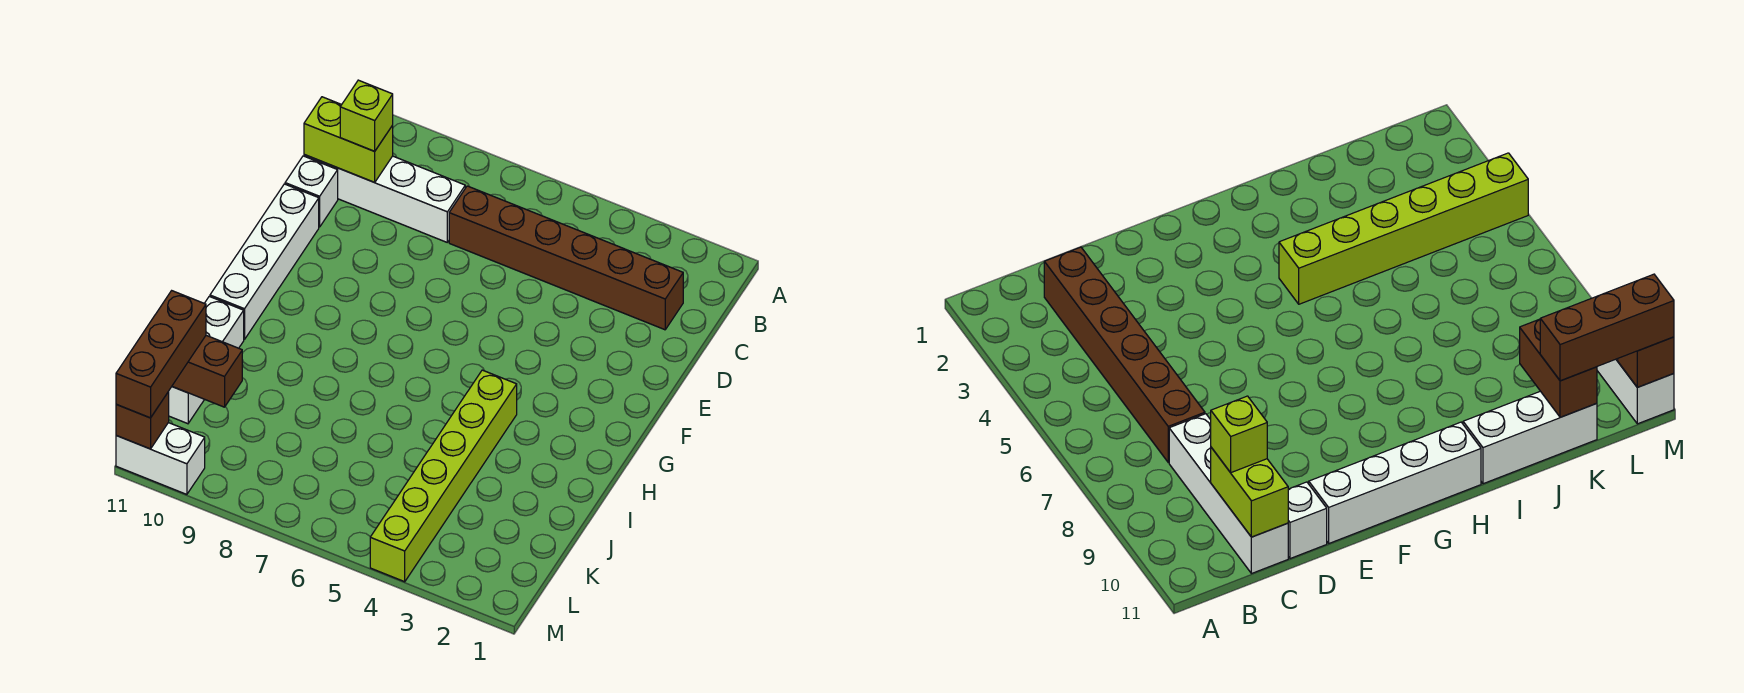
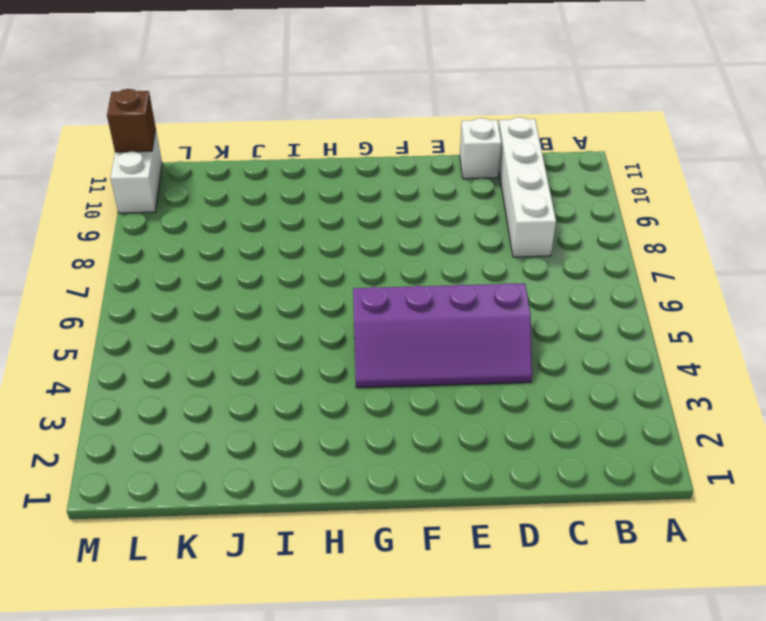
purple 2x4 slope [353,283,532,388] -> none
none -> brown 1x6 brick [449,186,683,330]
none -> white 1x4 brick [210,184,319,339]
none -> lime 1x6 brick [370,370,517,582]

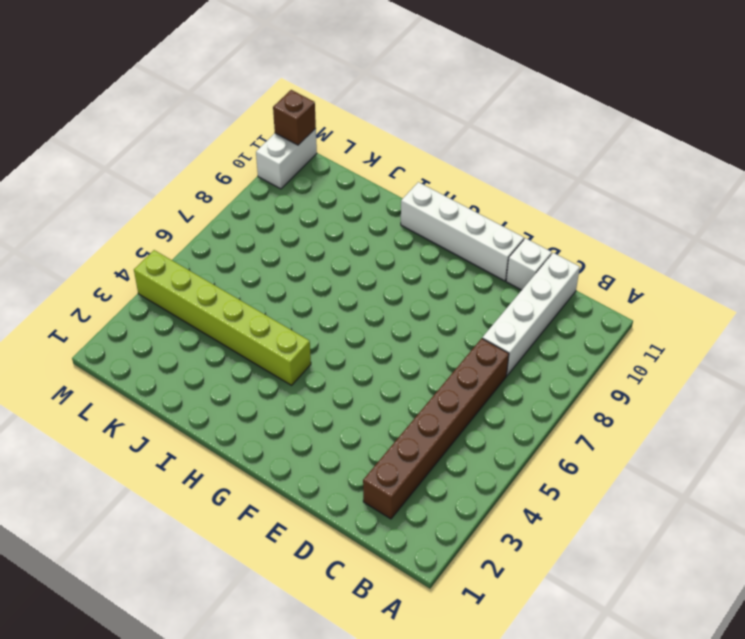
none -> white 1x3 brick [168,296,244,424]
none -> lime 1x2 brick [304,97,393,182]
none -> brown 1x2 brick [172,335,242,407]

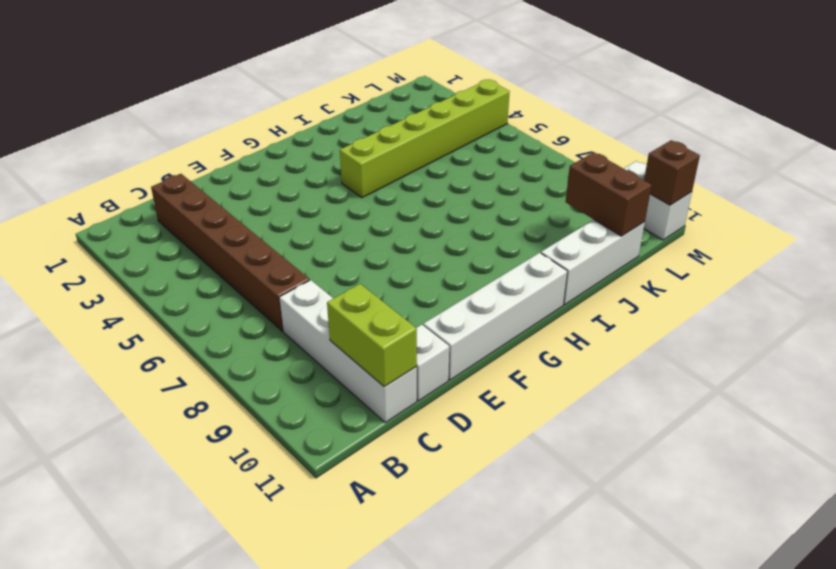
none -> lime 1x1 brick [340,80,393,151]
none -> brown 1x3 brick [116,291,206,418]

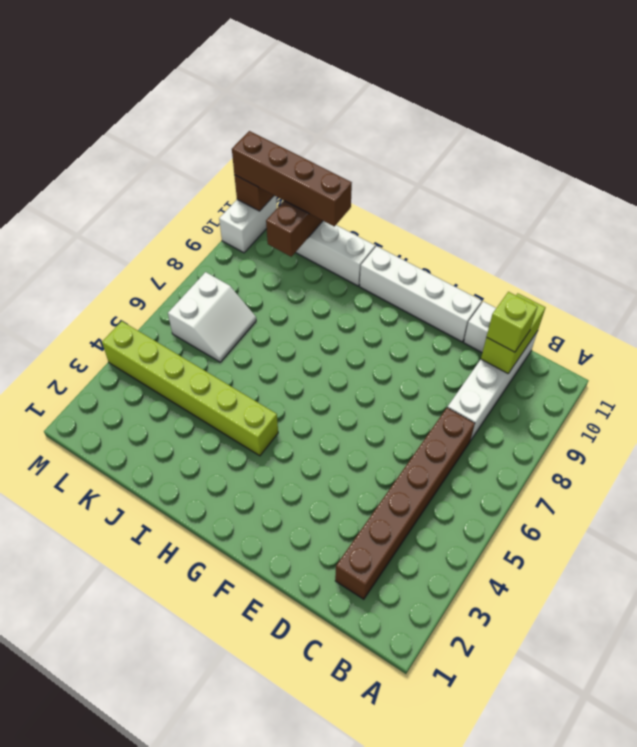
brown 1x4 brick [232,131,352,226] -> brown 1x3 brick [116,291,206,418]
white 2x2 slope [168,272,256,362] -> none

